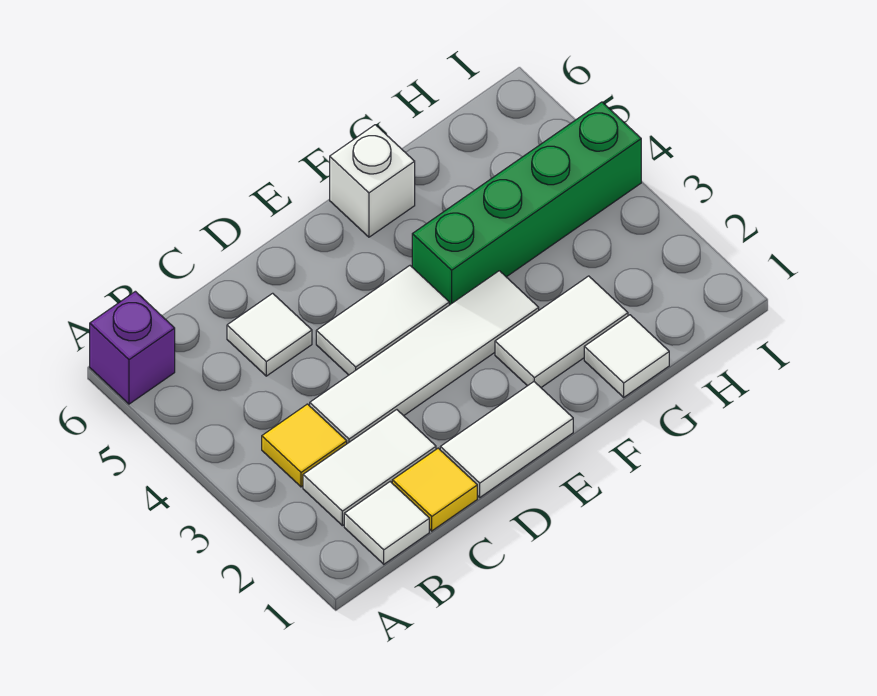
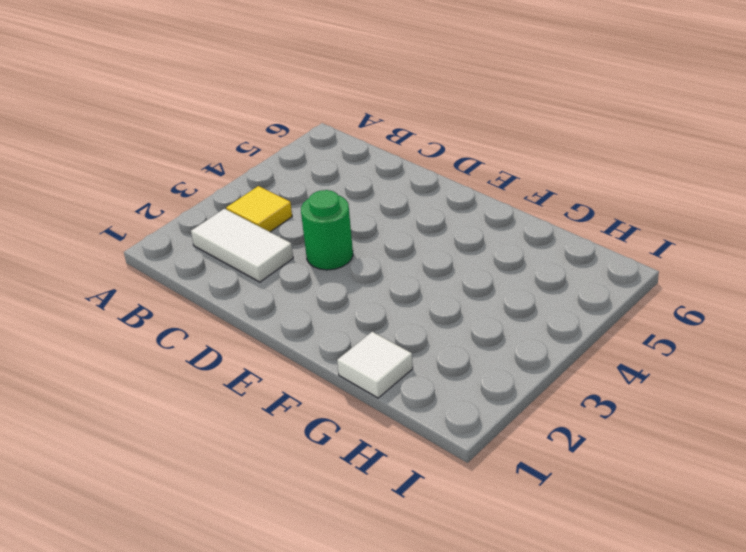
green 1x1 round brick [301,190,353,270] -> white 1x4 tile [310,271,539,444]
none -> purple 1x1 brick [90,291,175,404]
none -> white 1x1 tile [344,482,429,564]
none -> yellow 1x1 tile [392,448,477,531]

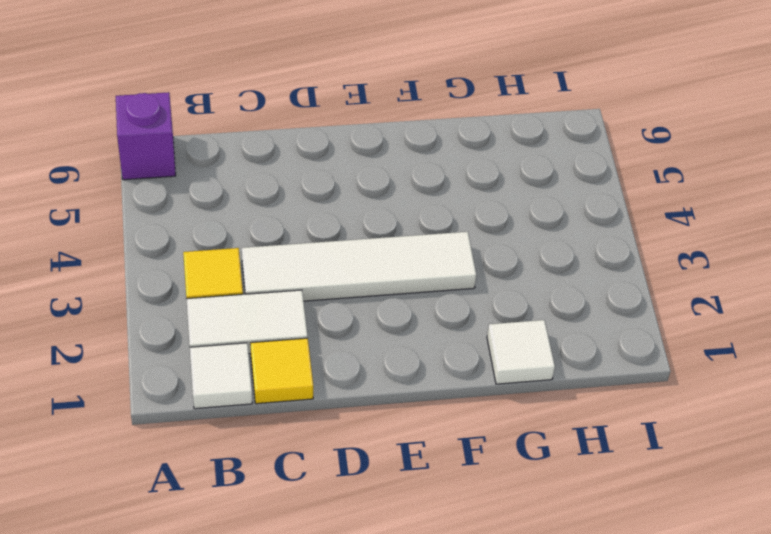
none -> white 1x1 tile [227,293,312,376]
none -> white 1x2 tile [440,382,573,497]
none -> white 1x2 tile [316,266,449,375]

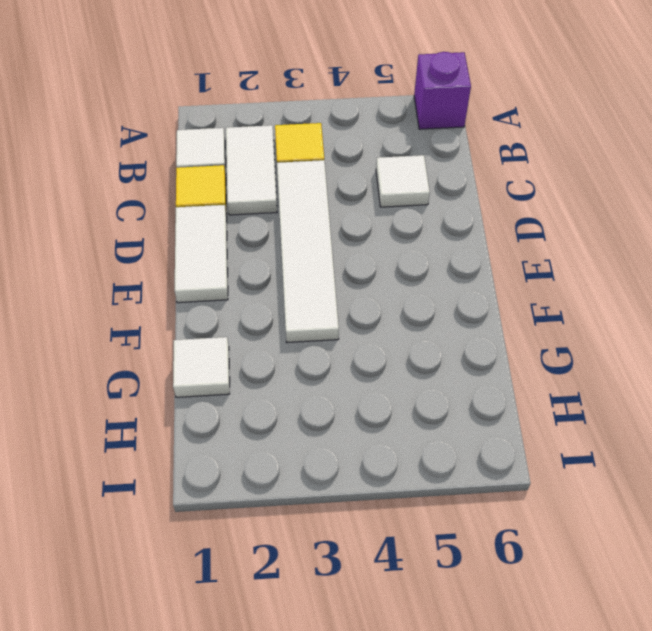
none -> white 1x2 tile [316,266,449,375]
none -> white 1x2 tile [495,276,628,387]
none -> green 1x4 brick [412,102,641,305]

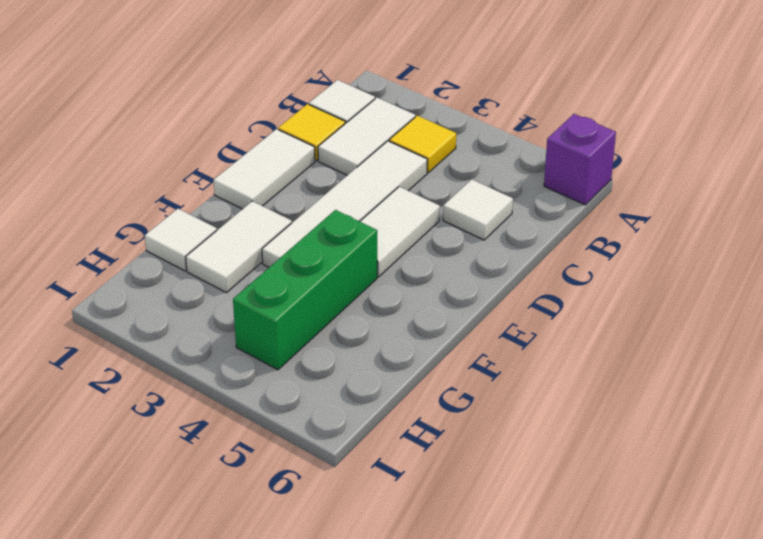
green 1x3 brick [233,210,377,370] -> green 1x4 brick [412,102,641,305]
none -> white 1x1 brick [330,125,415,237]

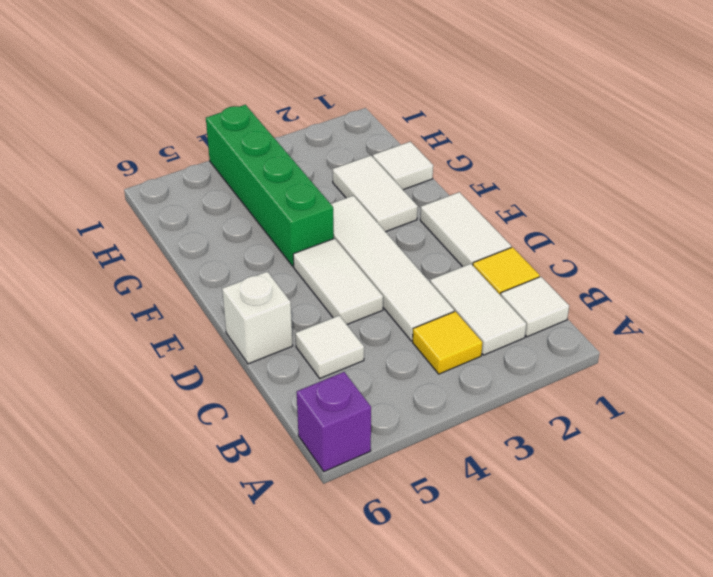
white 1x1 brick [222,272,293,364] -> white 1x1 brick moved to [330,125,415,237]

